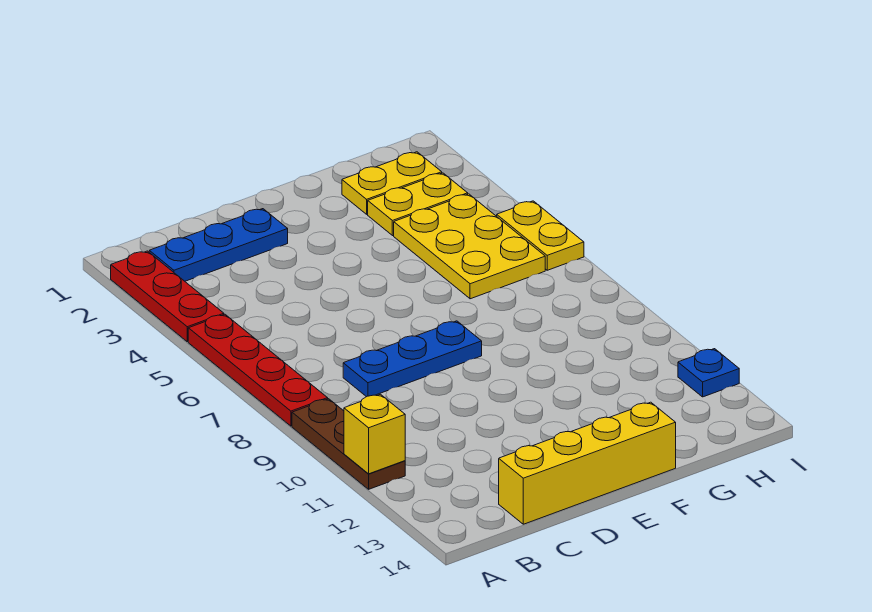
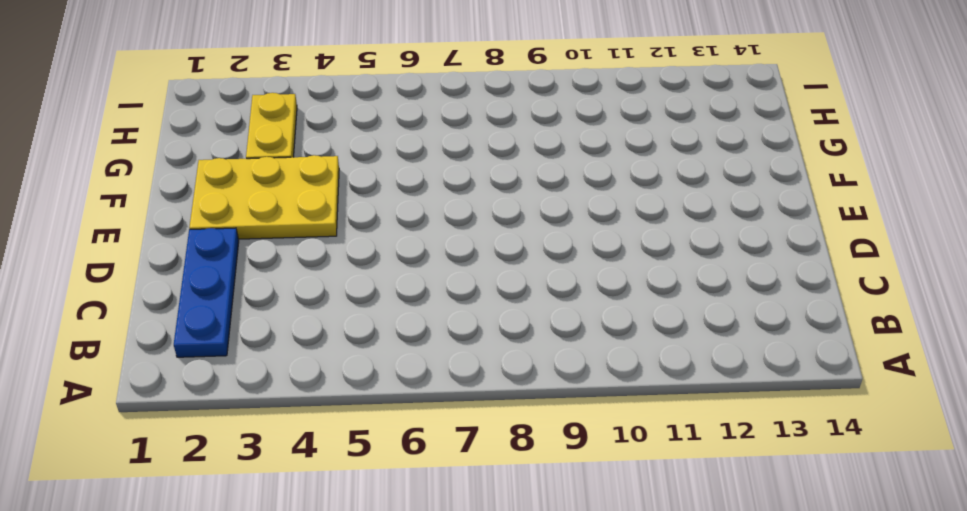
yellow 2x3 plate [189,155,339,239] -> yellow 2x3 plate moved to [394,194,545,299]
none -> red 1x3 plate [111,251,224,342]
none -> red 1x4 plate [188,315,328,426]
none -> brown 1x3 plate [292,399,405,489]

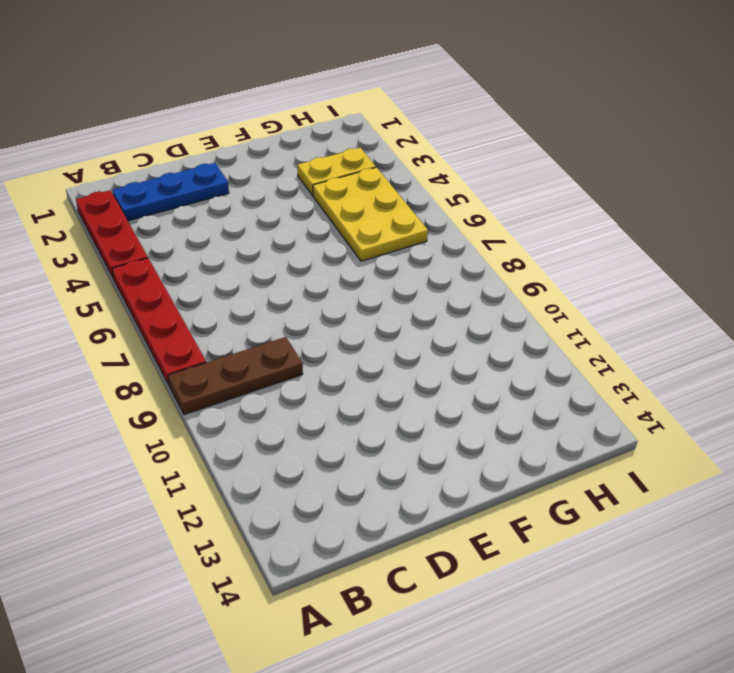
brown 1x3 plate [168,337,303,415] -> brown 1x3 plate turned to [292,399,405,489]
none -> blue 1x3 plate [343,321,482,397]
none -> yellow 1x4 brick [499,402,676,524]
none -> yellow 1x2 plate [342,152,442,214]

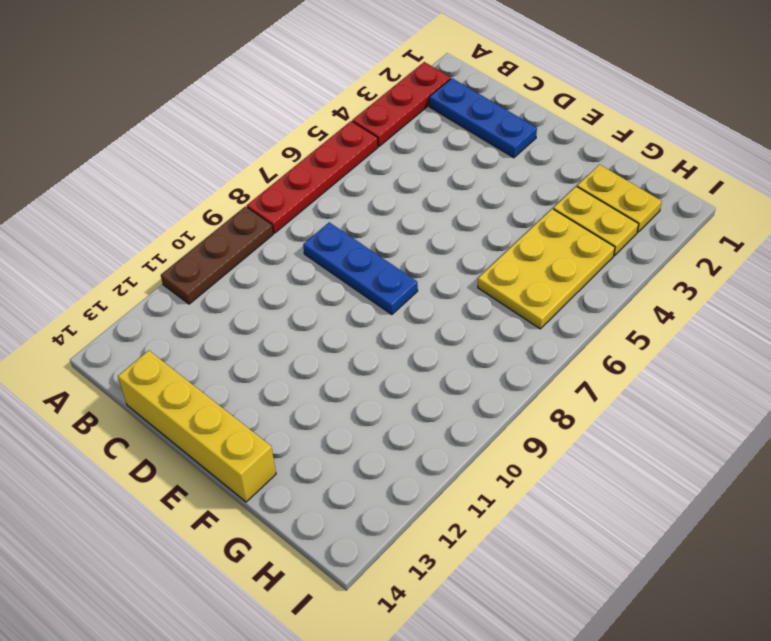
none -> yellow 1x2 plate [497,201,584,270]
none -> blue 1x1 plate [678,349,739,397]
none -> yellow 1x1 brick [344,394,405,474]

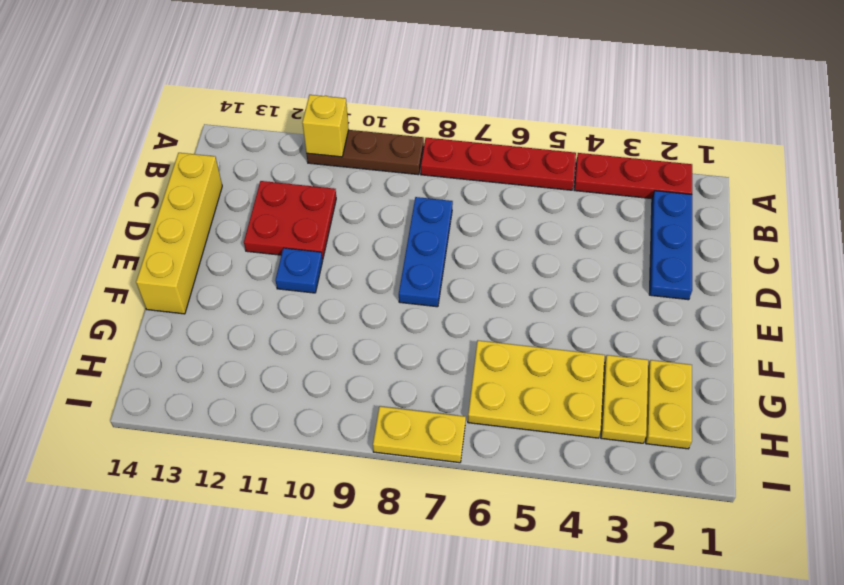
red 2x2 plate [244,181,336,260] -> none
blue 1x1 plate [275,248,323,293] -> blue 1x1 plate moved to [678,349,739,397]
yellow 1x2 plate [373,406,466,463] -> yellow 1x2 plate moved to [497,201,584,270]

